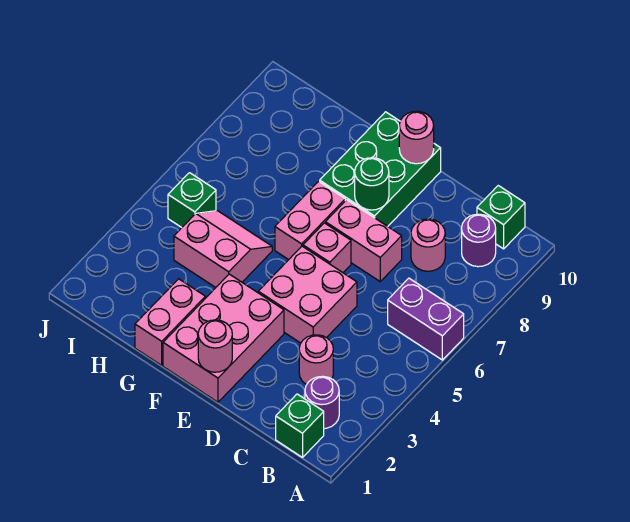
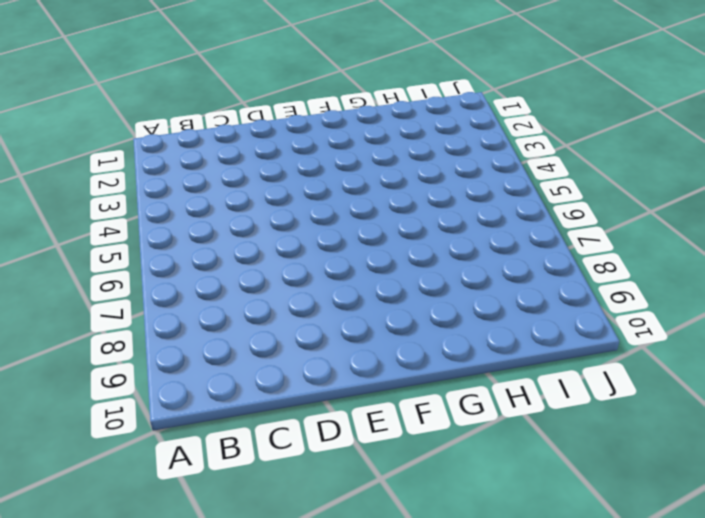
none -> purple 1x2 brick [388,278,464,360]
none -> green 1x1 brick [276,394,324,457]
none -> purple 1x1 round brick [305,376,339,429]

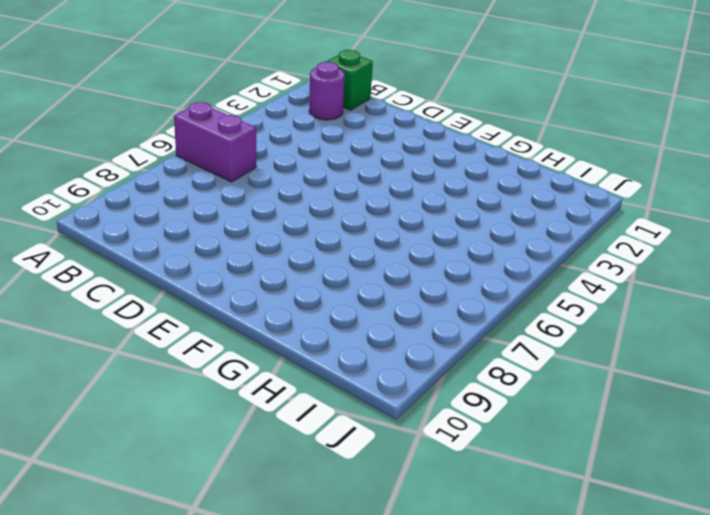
none -> purple 1x1 round brick [462,214,496,267]
none -> green 1x1 brick [477,186,525,249]
none -> pink 1x1 round brick [299,335,333,385]

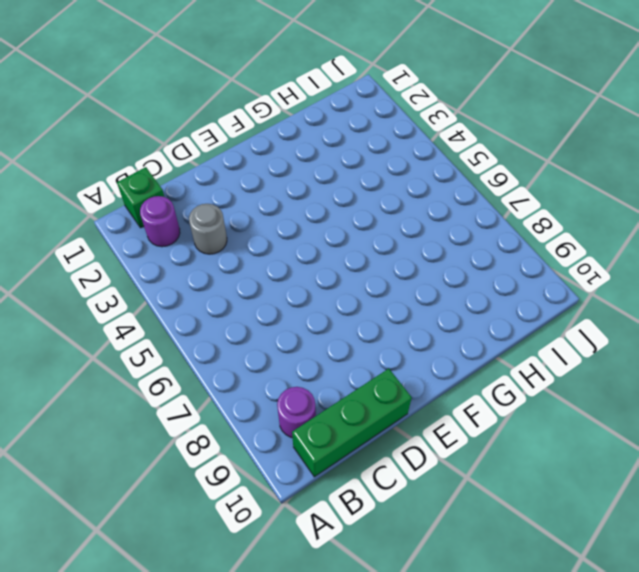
green 1x3 brick [292,369,412,477] -> green 1x1 brick [477,186,525,249]
grey 1x1 round brick [189,204,227,254] -> pink 1x1 round brick [299,335,333,385]
none -> purple 1x2 brick [388,278,464,360]
none -> pink 1x1 round brick [411,219,445,271]
none -> pink 2x2 brick [258,246,357,343]

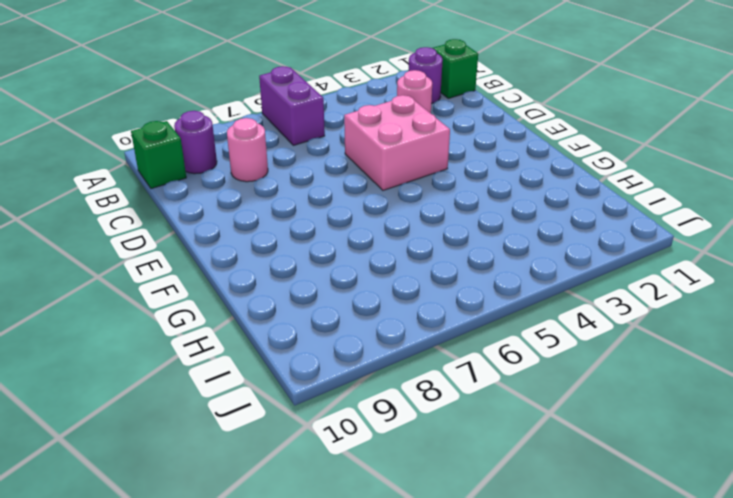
none -> pink 1x2 brick [325,200,402,281]
none -> pink 2x3 brick [163,274,284,402]
none -> pink 1x1 brick [303,223,351,272]

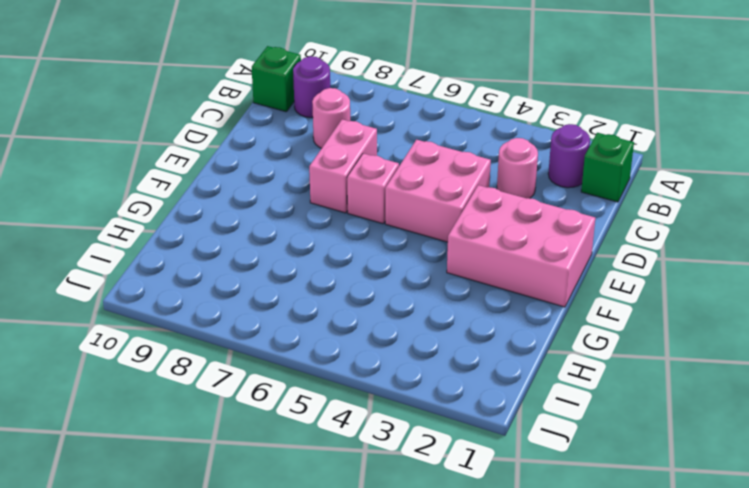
none -> purple 1x2 brick [388,278,464,360]
none -> green 2x3 brick [320,112,441,226]
none -> pink 1x2 brick [275,181,345,260]

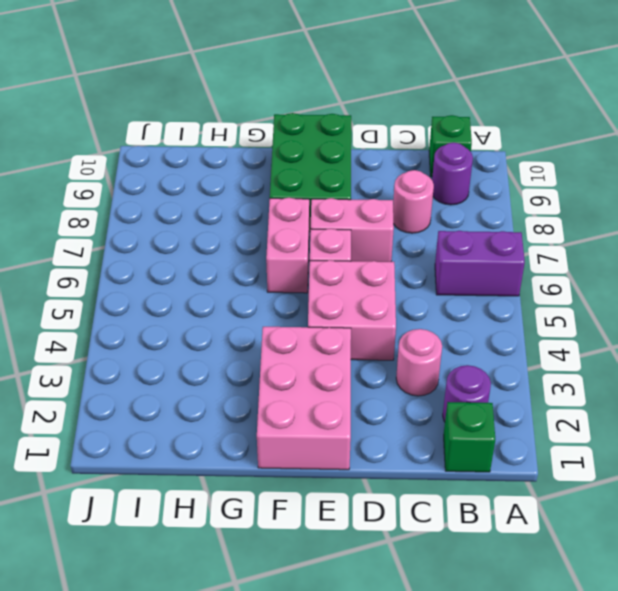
none -> pink 1x2 brick [135,279,205,365]
none -> pink 2x2 slope [174,211,272,288]
none -> green 1x1 brick [168,173,216,228]

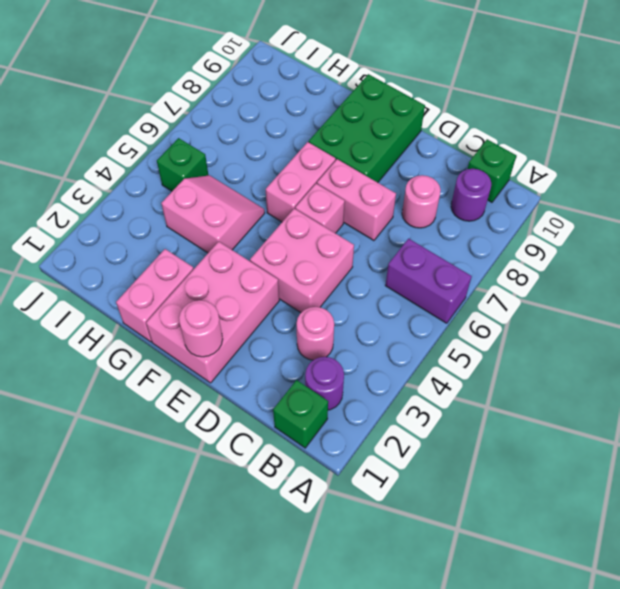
none -> green 1x1 round brick [355,158,389,210]
none -> pink 1x1 round brick [399,111,434,164]

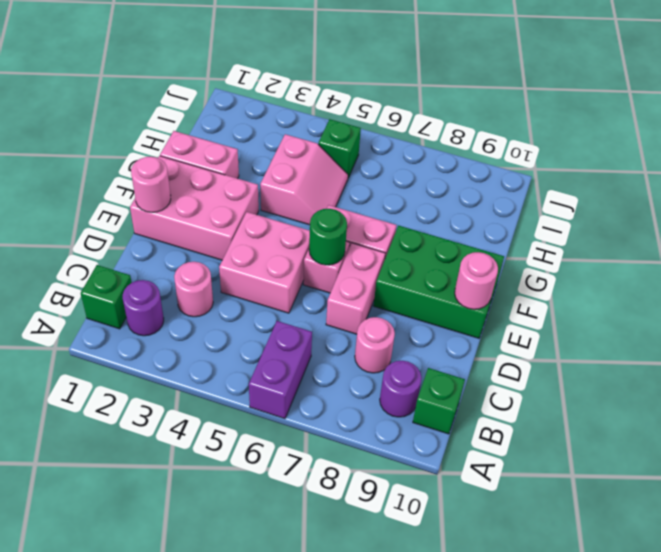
green 1x1 round brick [309,209,347,265] -> green 1x1 round brick moved to [355,158,389,210]

